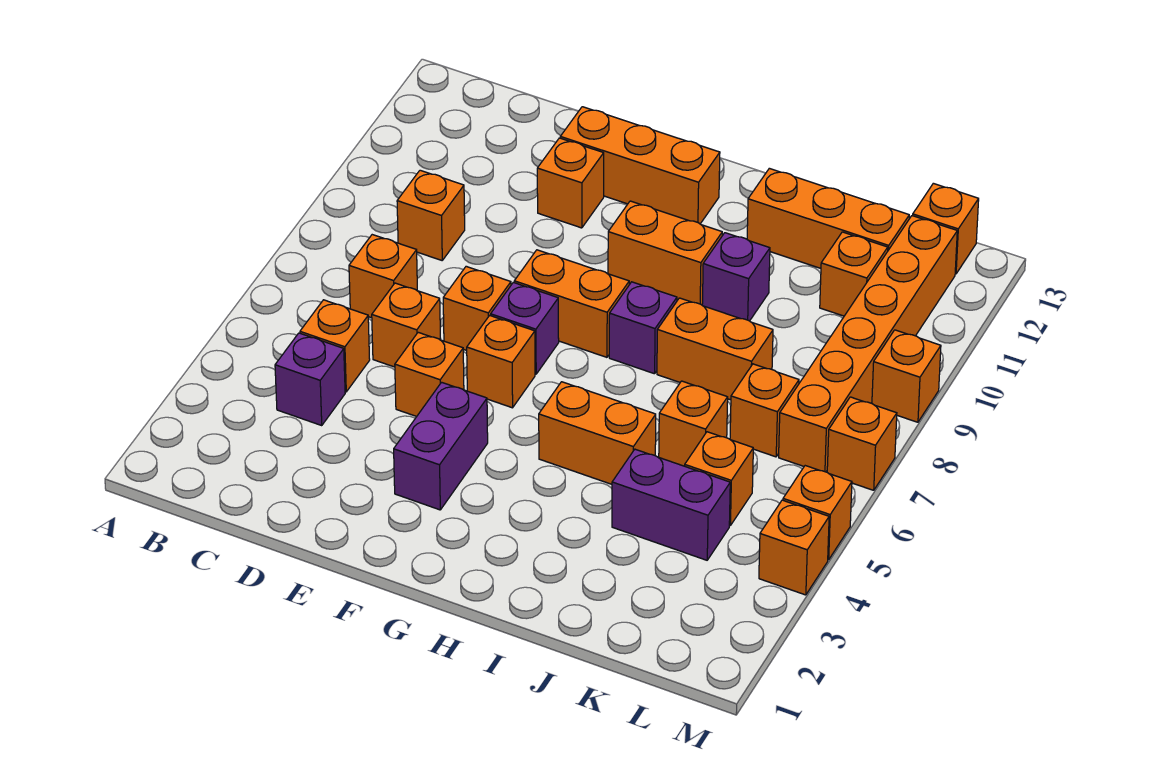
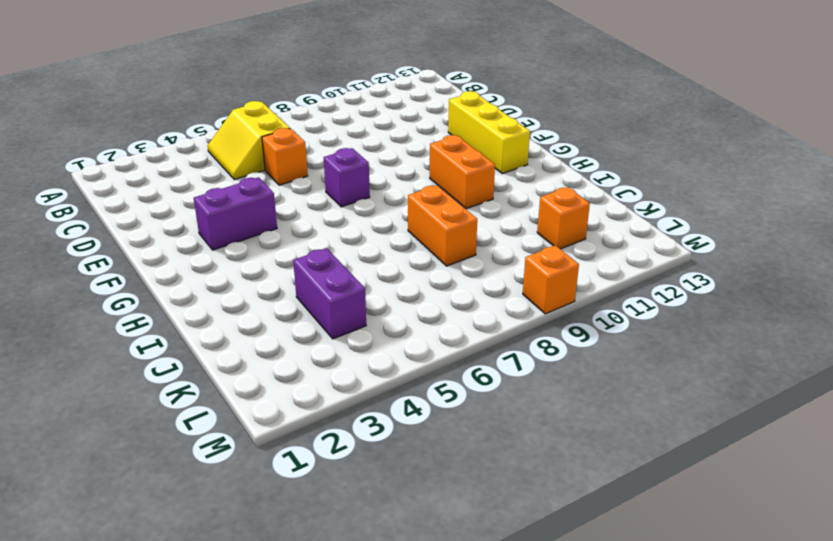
yellow 2x2 slope [208,101,290,180] -> orange 1x1 brick [300,300,370,392]
yellow 1x3 brick [448,91,530,174] -> orange 1x3 brick [560,107,720,224]
none -> purple 1x1 brick [275,333,345,425]
none -> orange 1x1 brick [349,235,417,318]
none -> orange 1x1 brick [397,170,465,260]
none -> orange 1x1 brick [395,332,464,417]

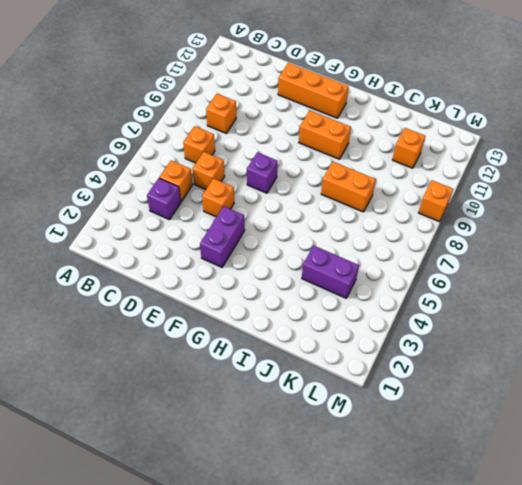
none -> orange 1x1 brick [443,266,511,350]
none -> orange 1x1 brick [537,138,604,228]
none -> orange 1x1 brick [467,315,535,408]
none -> orange 1x2 brick [514,250,629,357]

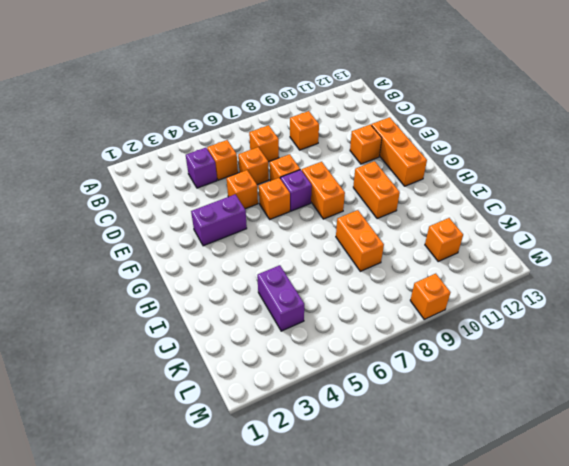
none -> orange 1x2 brick [539,382,656,484]
none -> purple 1x1 brick [609,282,677,374]
none -> purple 1x1 brick [702,233,770,321]
none -> orange 1x3 brick [747,168,909,268]

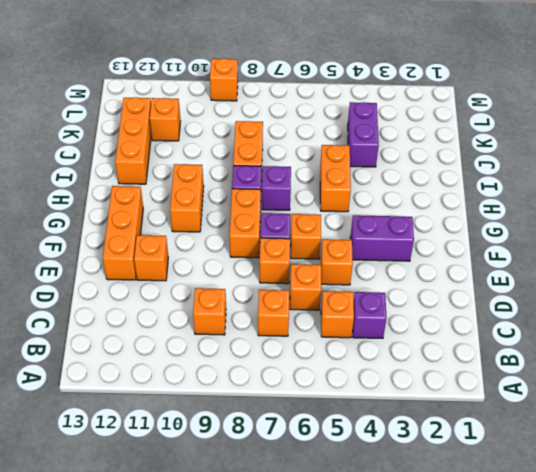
purple 1x1 brick [262,166,291,210] -> purple 1x1 brick moved to [702,233,770,321]
none -> orange 1x1 brick [659,381,728,466]
none -> orange 1x1 brick [685,432,753,525]
none -> orange 1x1 brick [730,364,799,457]
none -> orange 1x6 brick [779,216,957,472]

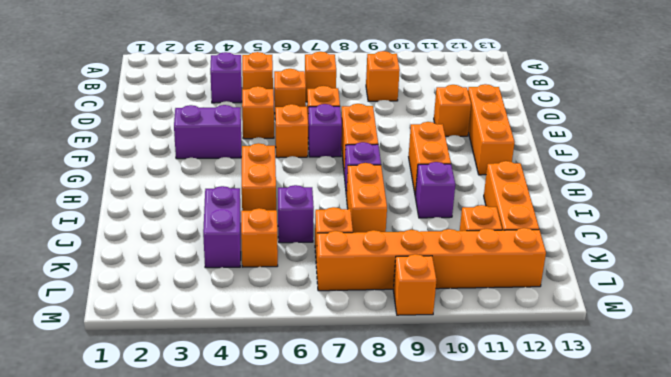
purple 1x1 brick [278,185,314,243] -> orange 1x1 brick [659,381,728,466]
none -> orange 1x1 brick [913,183,979,274]
none -> orange 1x1 brick [759,500,829,595]
none -> orange 1x1 brick [783,466,852,560]
none -> orange 1x1 brick [827,397,897,490]

